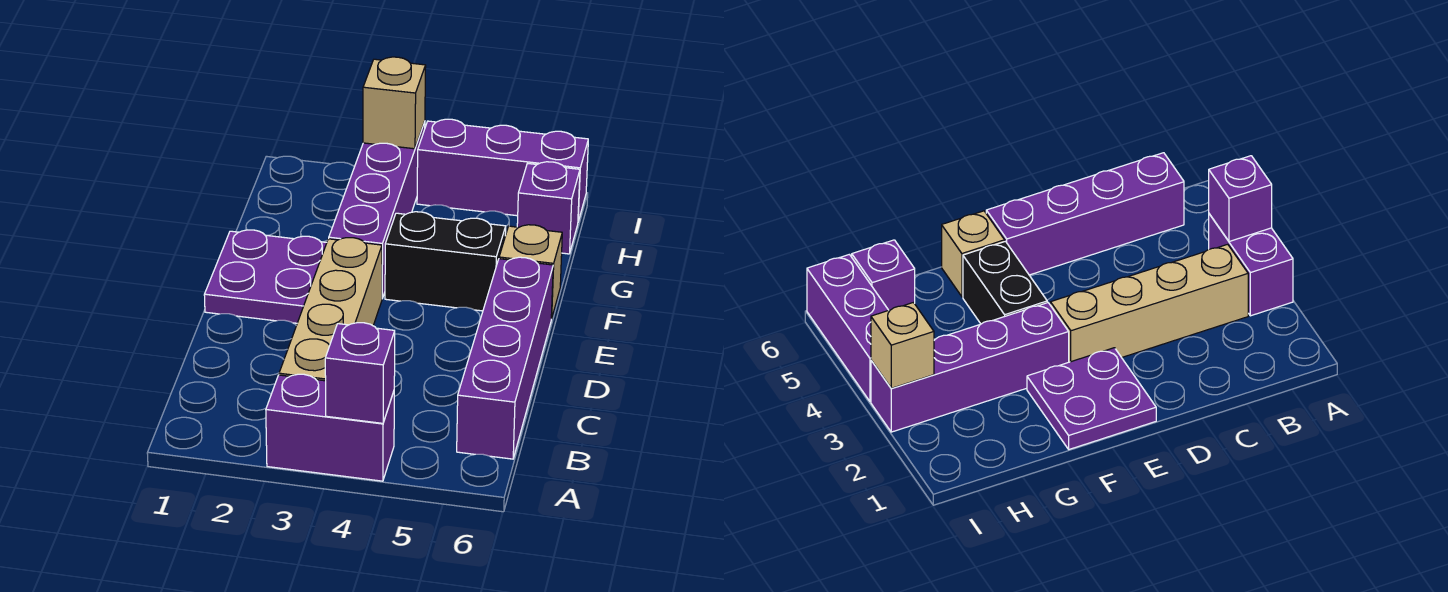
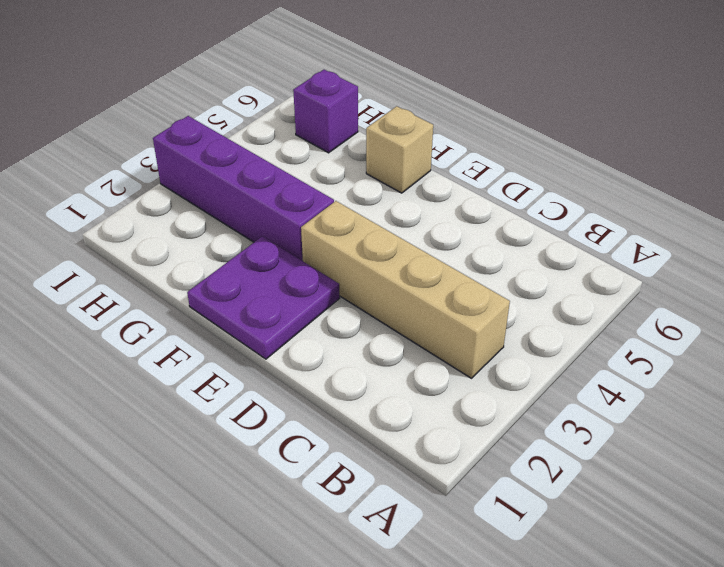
none -> purple 1x2 brick [266,374,394,481]
none -> purple 1x4 brick [457,257,553,459]

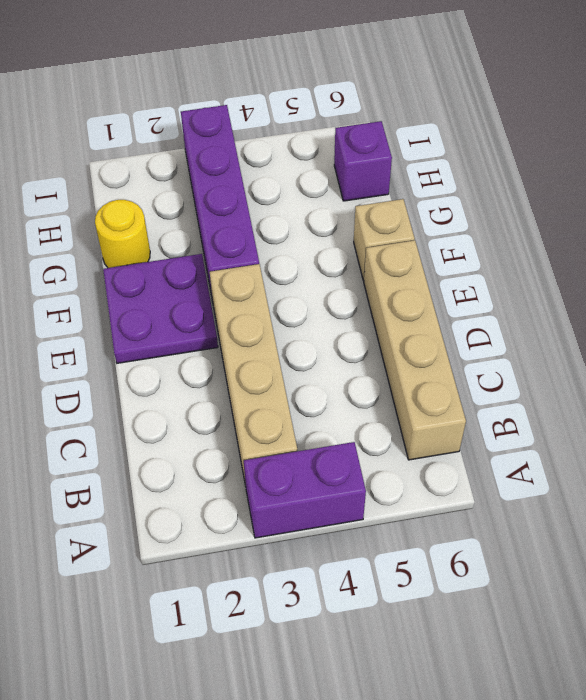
tan 1x4 brick [364,240,466,460] -> purple 1x4 brick [457,257,553,459]
yellow 1x1 round brick [95,200,150,268] -> none
none -> black 1x2 brick [385,212,506,311]
none -> purple 1x3 brick [417,119,588,221]

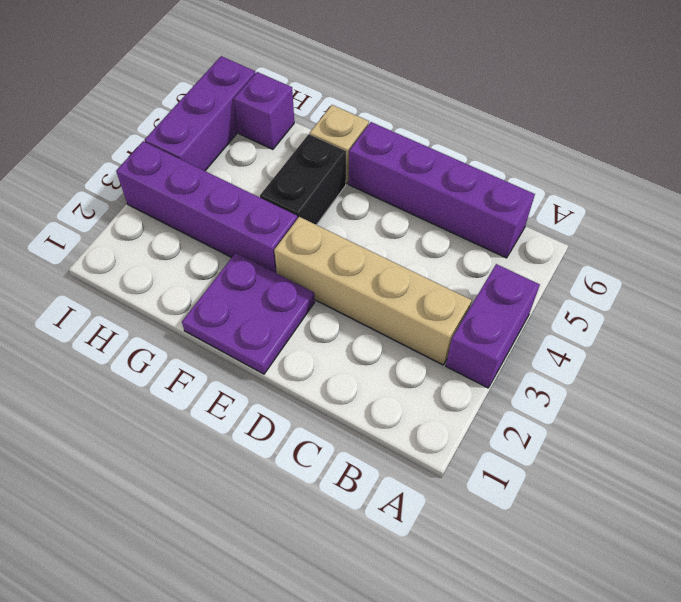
none -> purple 1x1 brick [325,323,395,423]
none -> tan 1x1 brick [363,57,426,149]

